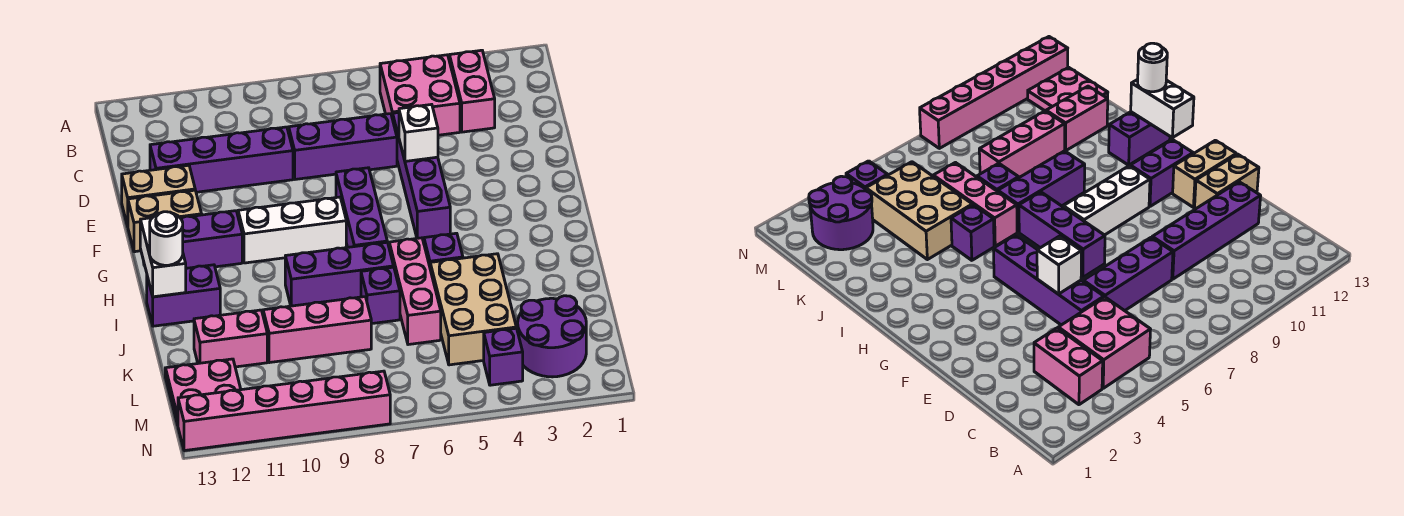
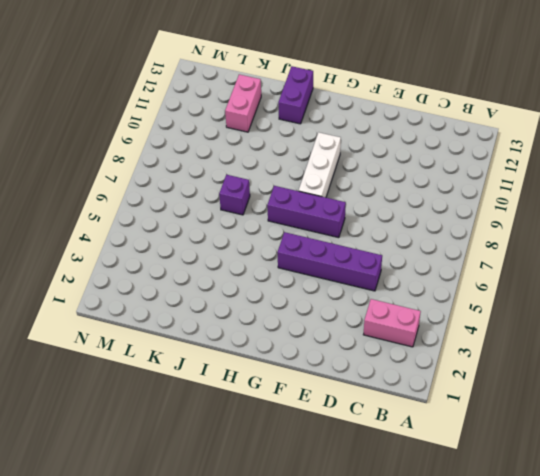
none -> pink 2x2 brick [380,55,460,135]
none -> purple 1x3 brick [289,114,397,179]
none -> purple 1x4 brick [150,127,293,192]

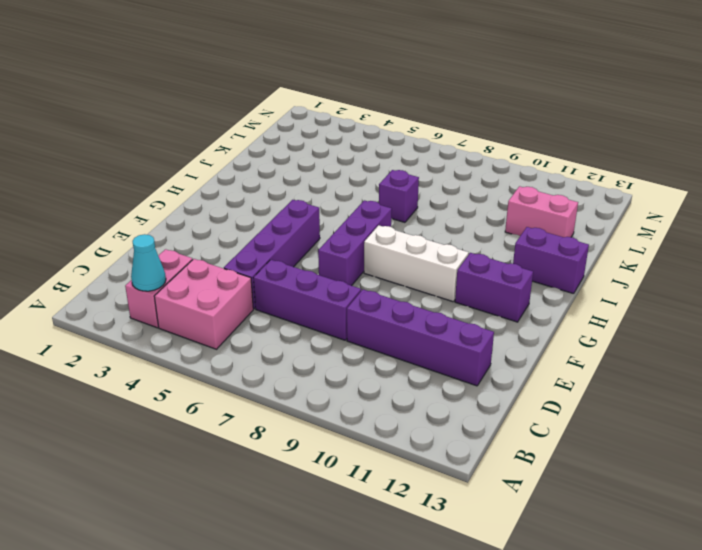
cyan 1x1 cone [131,234,166,291] -> none
none -> tan 1x2 brick [122,165,195,226]
none -> tan 1x2 brick [128,190,202,252]
none -> purple 1x1 brick [424,233,463,266]

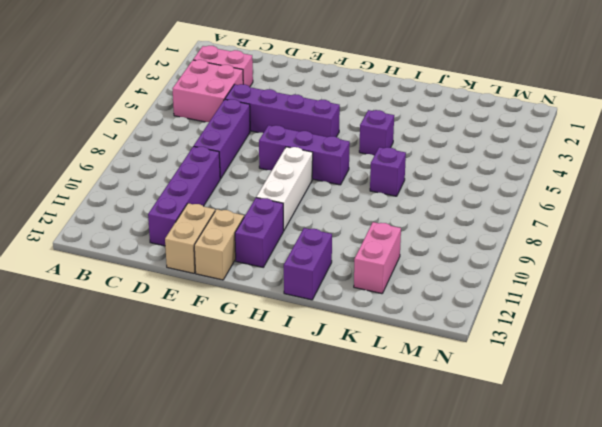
none -> pink 1x3 brick [389,238,441,345]
none -> purple 1x3 brick [285,242,394,306]
none -> tan 2x3 brick [430,254,516,365]

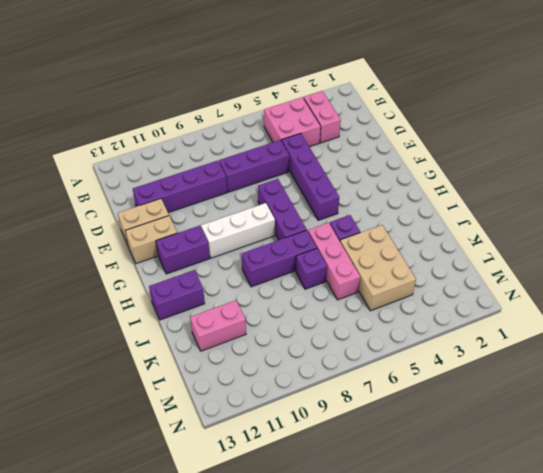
none -> pink 1x3 brick [263,297,371,363]
none -> purple 2x2 round brick [518,296,586,377]
none -> pink 2x2 plate [165,359,241,425]

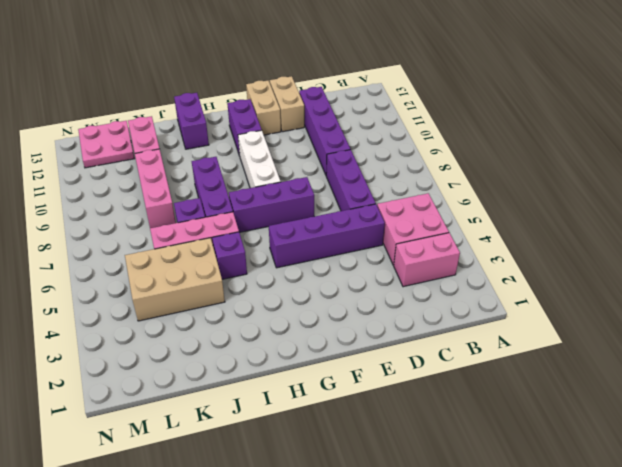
none -> purple 2x2 round brick [518,296,586,377]
none -> purple 1x1 brick [484,328,523,385]
none -> pink 1x6 brick [178,371,390,451]

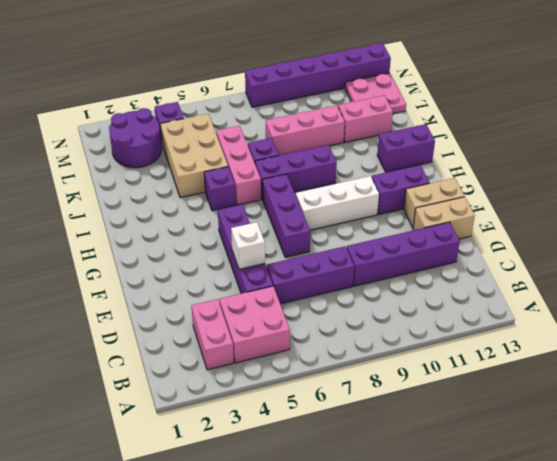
purple 1x6 brick [245,43,391,107] -> pink 1x6 brick [178,371,390,451]
none -> white 1x2 brick [140,218,186,297]
none -> white 1x1 round brick [150,212,183,265]

